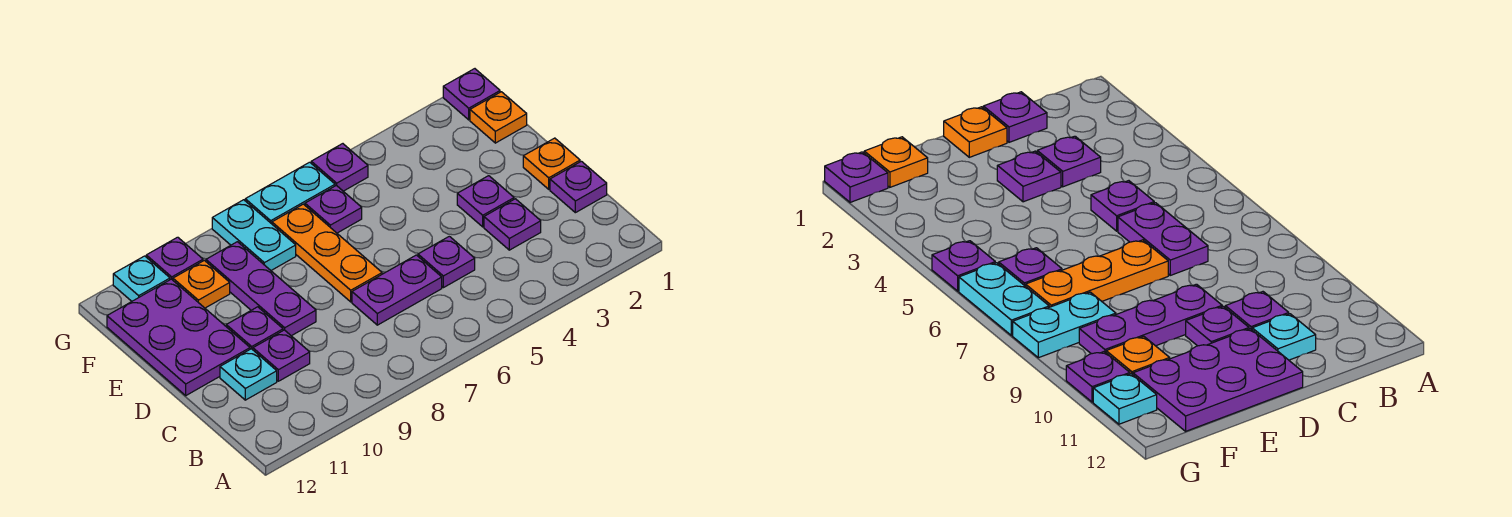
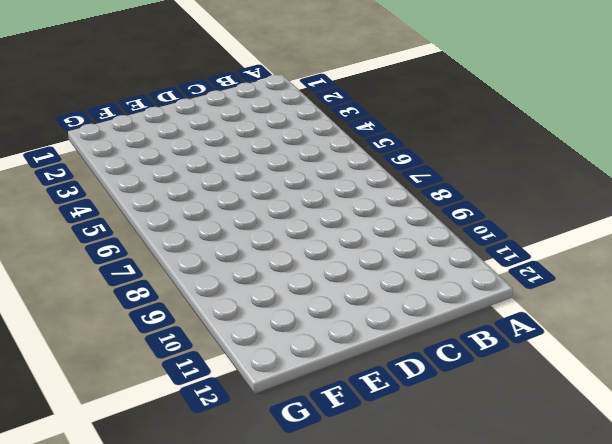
none -> purple 1x1 plate [550,161,607,213]
none -> purple 1x1 plate [484,199,541,250]
none -> purple 1x1 plate [418,236,475,288]

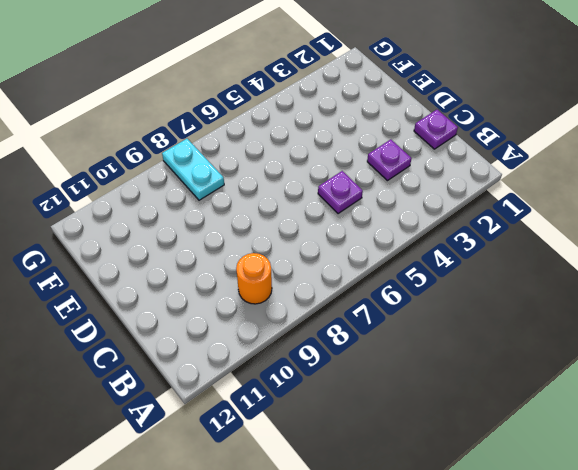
orange 1x1 round brick [236,253,272,304] -> none
none -> purple 1x2 plate [352,255,442,325]
none -> purple 1x1 plate [253,330,310,381]
none -> cyan 1x1 plate [220,349,277,400]

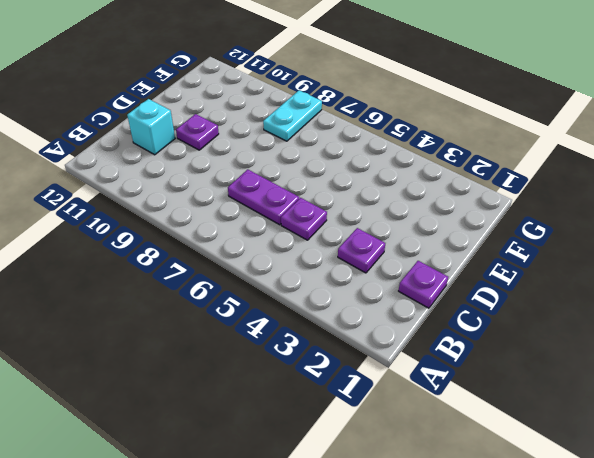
cyan 1x1 brick [127,99,175,155] -> cyan 1x1 plate [220,349,277,400]
none -> purple 1x1 plate [253,330,310,381]
none -> orange 1x1 plate [523,138,580,189]
none -> purple 1x1 plate [457,176,514,227]

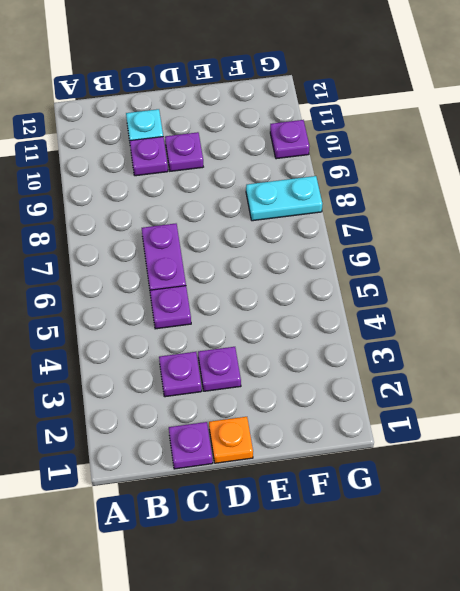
none -> orange 1x3 plate [272,204,382,302]
none -> purple 1x3 plate [206,242,316,336]
none -> purple 2x3 plate [107,279,250,395]

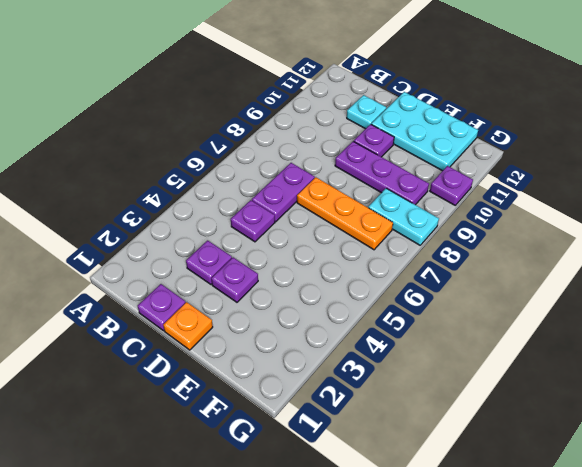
cyan 2x3 plate [371,92,478,171] -> purple 2x3 plate [107,279,250,395]
none -> purple 1x1 plate [253,330,310,381]
none -> orange 1x1 plate [470,92,527,143]
none -> purple 1x1 plate [305,185,362,233]

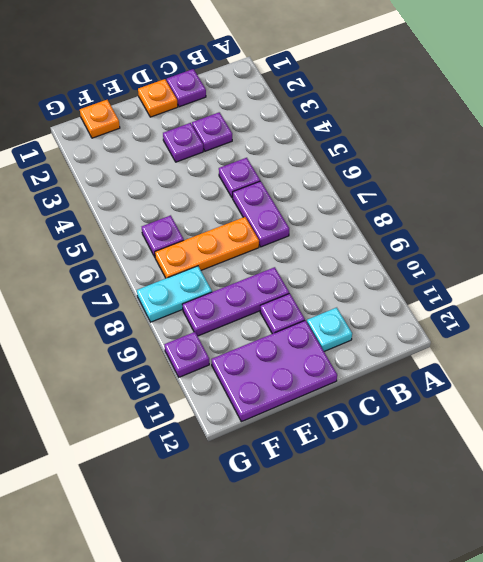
none -> purple 1x1 plate [253,330,310,381]
none -> orange 1x1 plate [173,260,230,308]
none -> purple 1x1 plate [443,69,500,120]

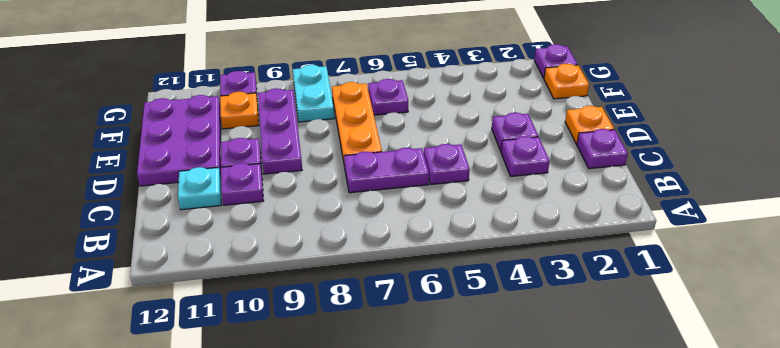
none -> purple 1x1 plate [311,144,368,191]
none -> cyan 1x2 plate [245,162,335,224]
none -> cyan 1x1 plate [113,256,170,301]

